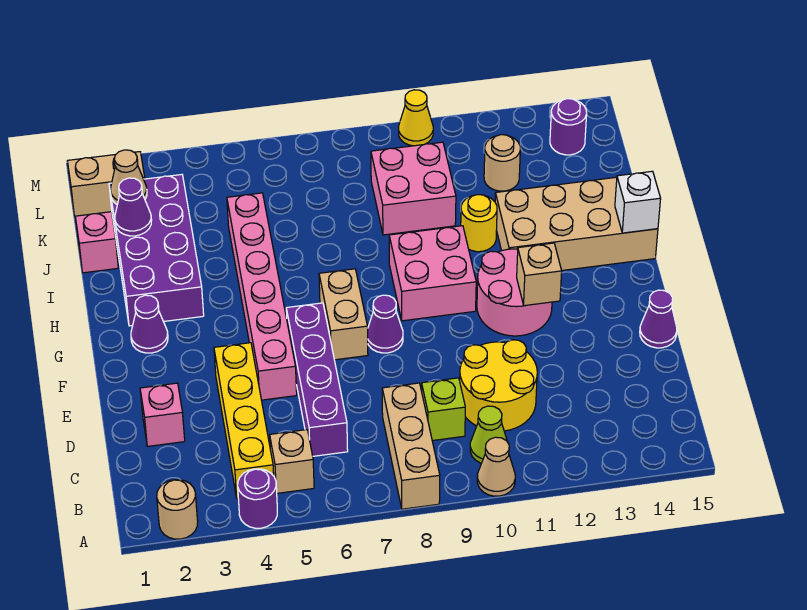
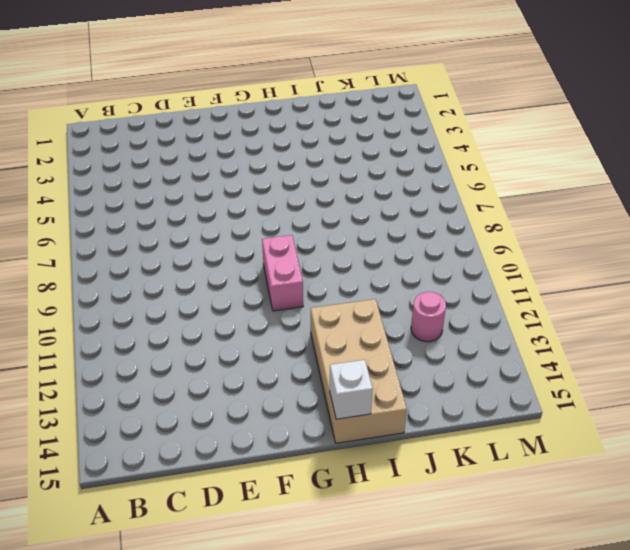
pink 1x2 brick [262,235,303,311] -> pink 2x2 brick [389,226,476,321]
pink 1x1 round brick [411,292,446,342] -> tan 1x1 round brick [484,135,520,191]
none -> tan 1x1 round brick [157,480,198,539]
none -> purple 1x1 round brick [238,469,277,528]
none -> tan 1x3 brick [382,383,440,509]
none -> tan 1x1 cone [477,437,515,496]

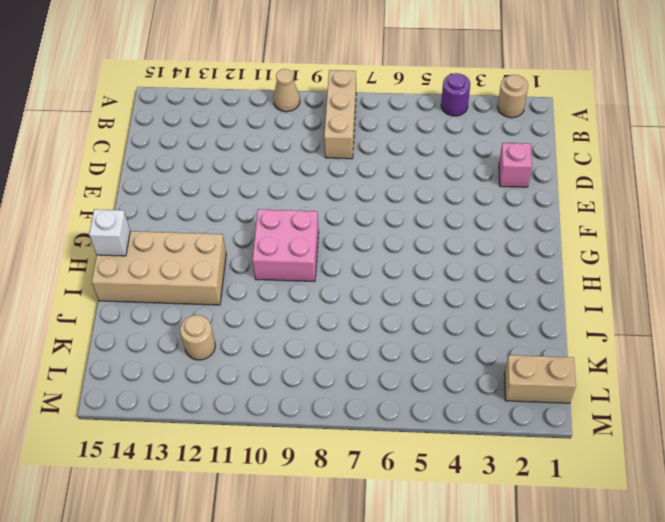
none -> yellow 1x4 brick [214,343,274,499]
none -> tan 1x1 brick [270,430,314,493]
none -> lime 1x1 cone [470,406,507,463]
none -> purple 1x4 brick [286,303,348,456]

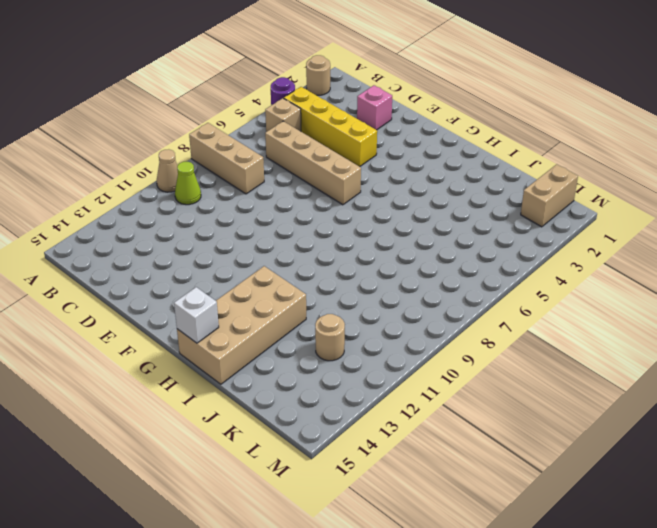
tan 1x4 brick [265,121,361,205] -> purple 1x4 brick [286,303,348,456]
none -> lime 1x1 brick [422,378,465,441]
none -> yellow 2x2 round brick [460,340,537,431]
none -> pink 1x6 brick [227,193,297,400]
none -> purple 1x1 cone [640,290,677,348]

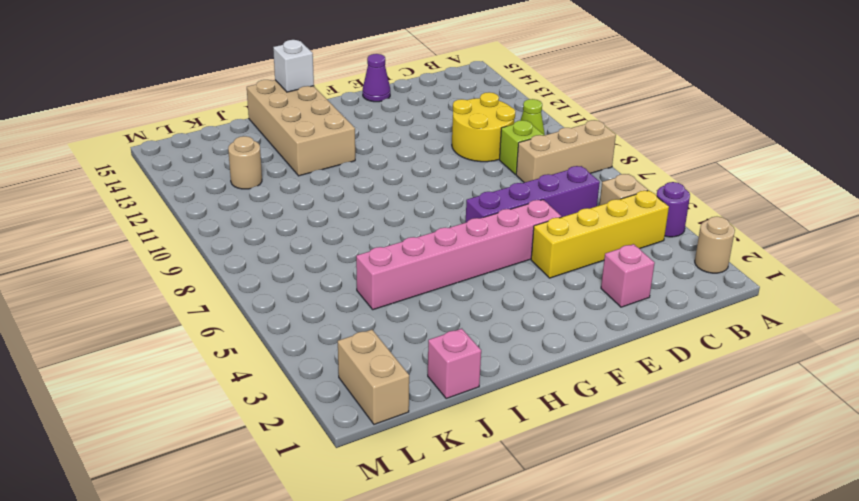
none -> tan 1x1 cone [477,437,515,496]
none -> tan 1x2 brick [319,269,368,360]
none -> purple 1x1 cone [368,295,403,353]
none -> pink 2x2 round brick [477,249,552,336]

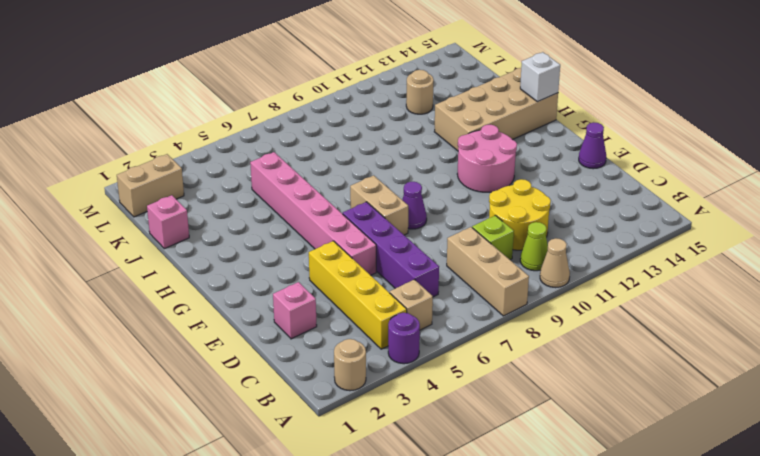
none -> purple 1x1 cone [131,295,168,353]
none -> pink 2x2 brick [389,226,476,321]
none -> purple 2x4 brick [109,175,204,326]
none -> yellow 1x1 round brick [461,195,497,252]

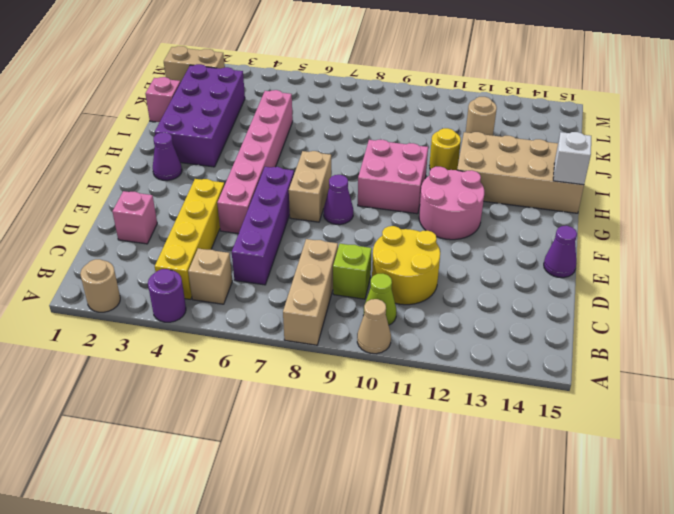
none -> pink 2x2 brick [371,142,456,235]
none -> purple 1x1 round brick [550,99,587,155]
none -> yellow 1x1 cone [399,90,433,146]
none -> tan 1x1 brick [517,243,562,306]

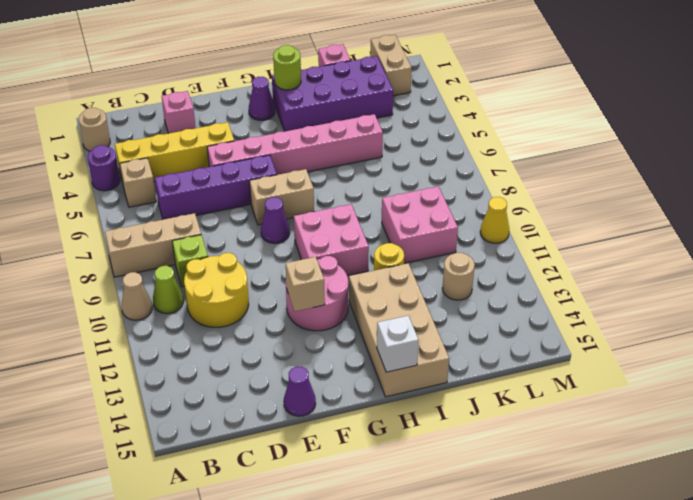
lime 1x1 round brick [273,45,301,90] -> none
none -> purple 1x1 round brick [550,99,587,155]
none -> purple 1x1 cone [115,178,152,236]
none -> tan 1x1 cone [111,150,147,204]

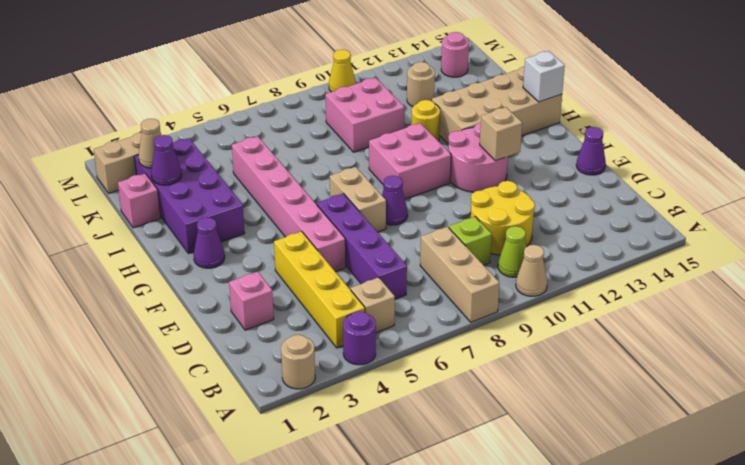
pink 1x1 round brick [441,32,469,77] -> purple 1x1 round brick [550,99,587,155]

